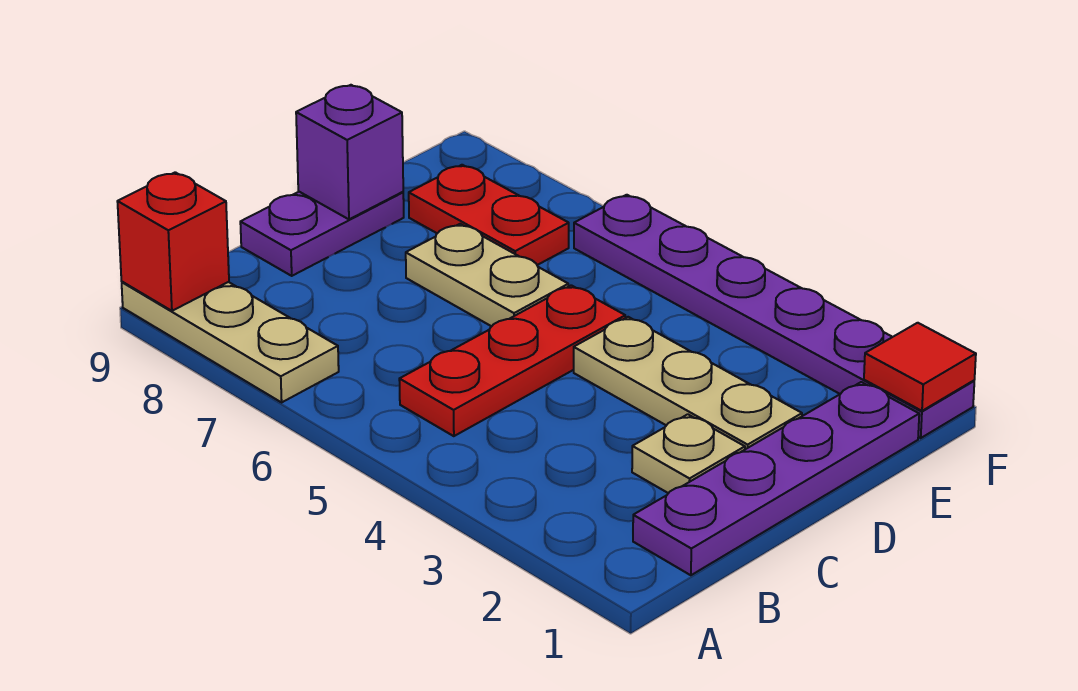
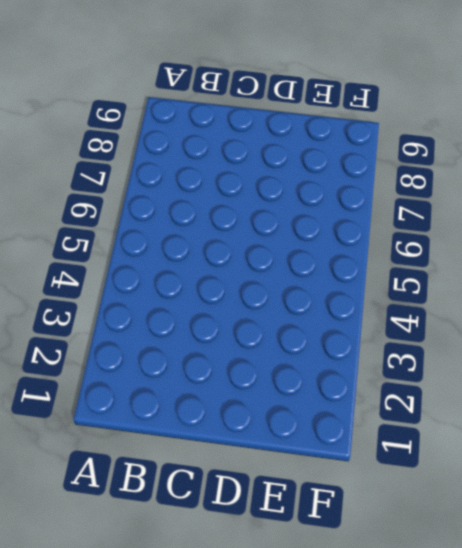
none -> tan 1x3 plate [122,282,339,402]
none -> purple 1x4 plate [633,382,919,575]
none -> red 1x3 plate [399,285,625,436]

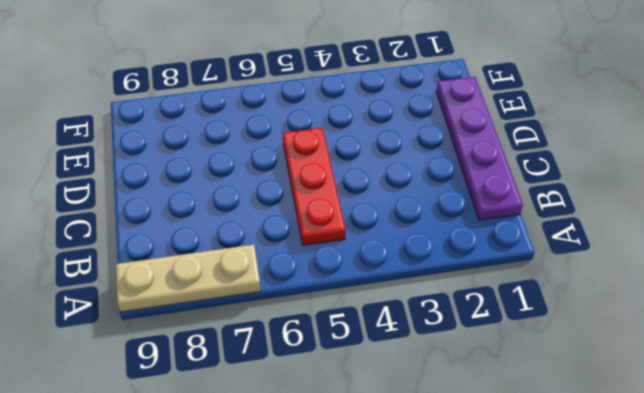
none -> tan 1x1 plate [632,414,745,493]
none -> purple 1x2 plate [240,192,404,276]
none -> tan 1x3 plate [574,317,802,449]

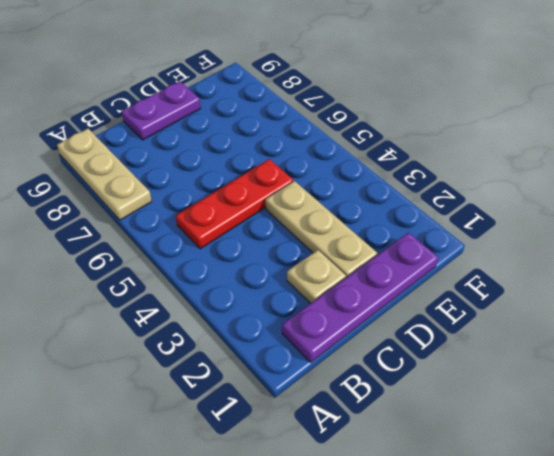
none -> tan 1x2 plate [406,224,568,326]
none -> red 1x2 plate [409,165,569,265]
none -> purple 1x6 plate [574,195,974,438]

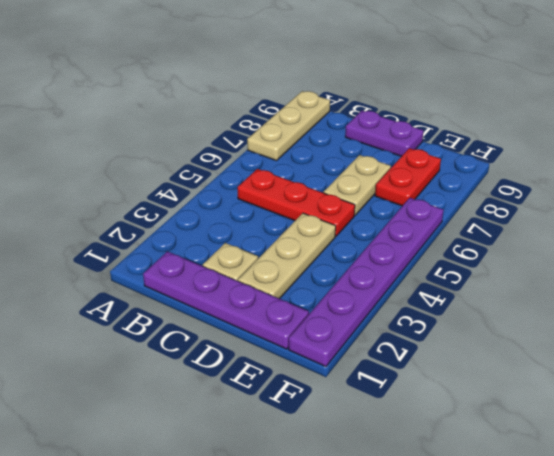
none -> red 1x1 brick [117,172,229,311]
none -> purple 1x1 brick [296,85,403,219]
none -> red 1x1 tile [864,323,976,411]

